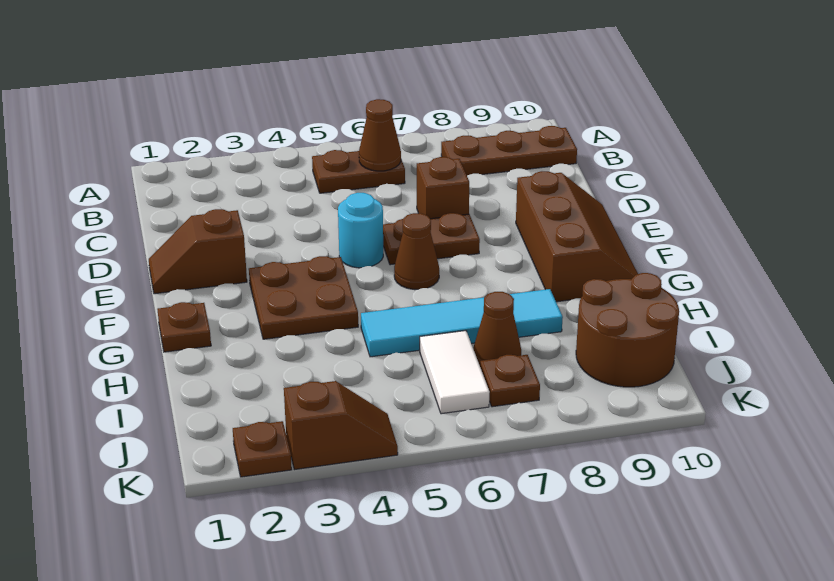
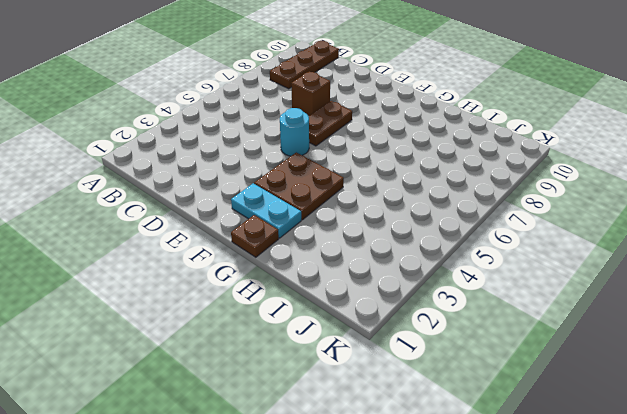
cyan 1x2 plate [231,183,301,238] -> none
none -> brown 1x2 plate [312,150,405,193]
none -> brown 1x2 slope [149,209,247,294]
none -> brown 2x3 slope [516,171,638,302]

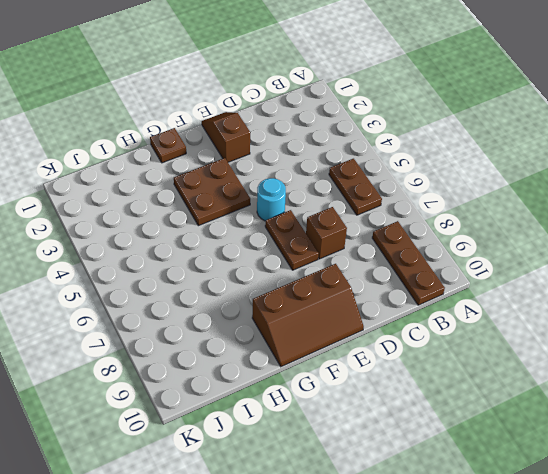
none -> brown 1x1 cone [394,213,439,290]
none -> cyan 1x4 tile [361,289,563,357]
none -> white 1x2 tile [420,331,490,414]

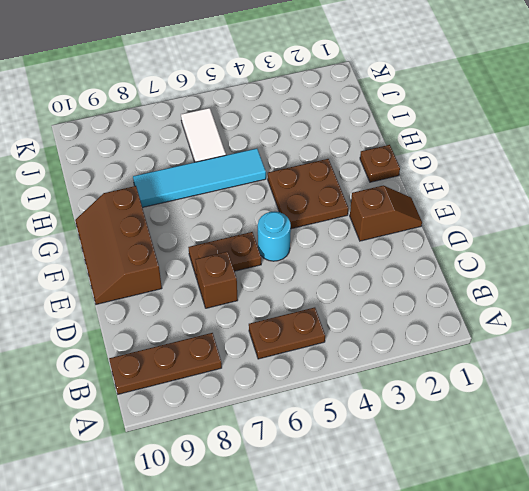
none -> brown 1x1 cone [394,213,439,290]
none -> brown 1x1 cone [473,292,521,365]
none -> brown 2x2 round brick [576,273,679,387]

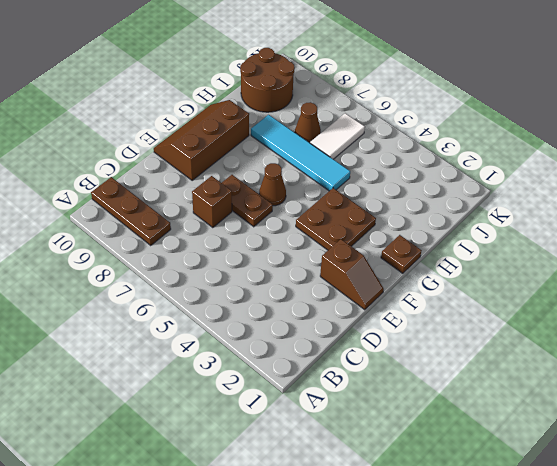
none -> brown 1x2 plate [312,150,405,193]
none -> cyan 1x1 round brick [338,193,383,268]
none -> brown 1x1 plate [480,355,540,407]

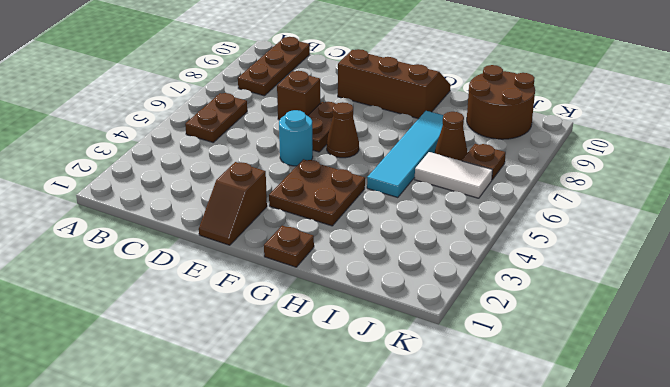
none -> brown 1x1 plate [233,421,292,477]
none -> brown 1x2 slope [284,381,398,470]
none -> brown 1x1 cone [359,99,401,171]

